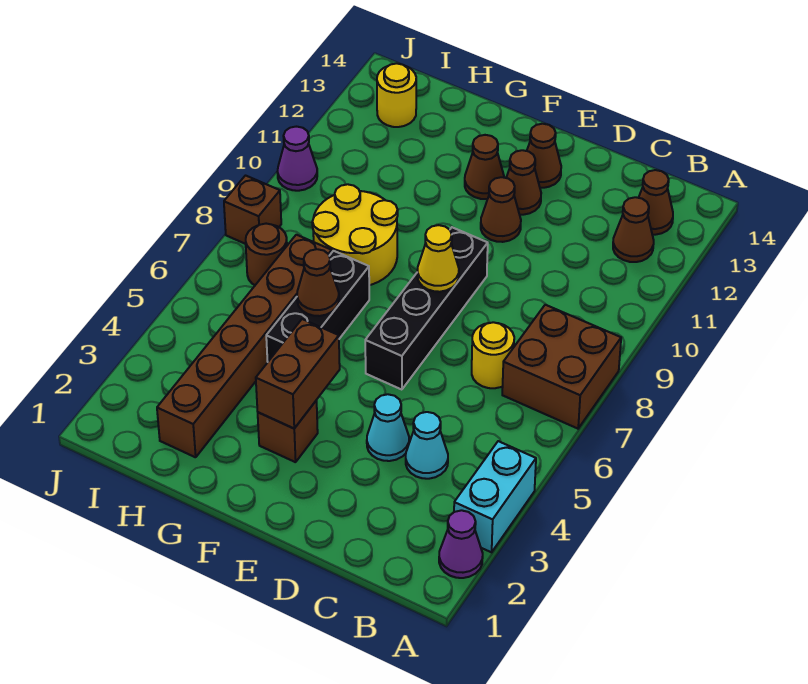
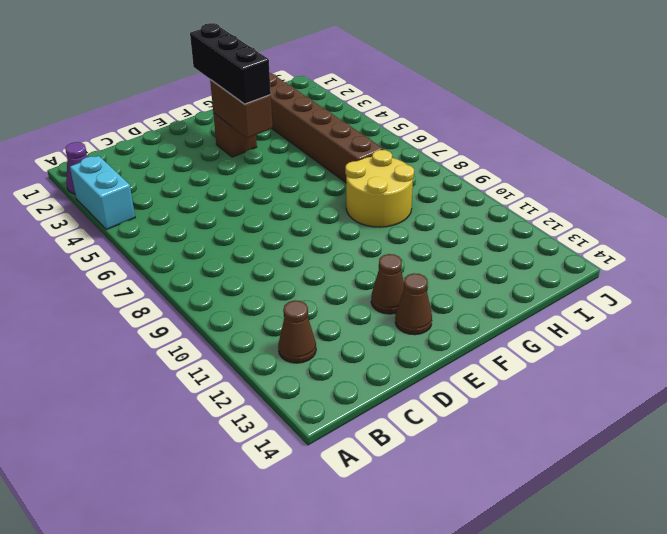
black 1x3 brick [190,23,271,104] -> black 1x3 brick moved to [266,251,369,361]
none -> brown 2x2 brick [502,305,621,429]
none -> brown 1x1 cone [639,170,673,235]
none -> cyan 1x1 cone [406,412,448,479]

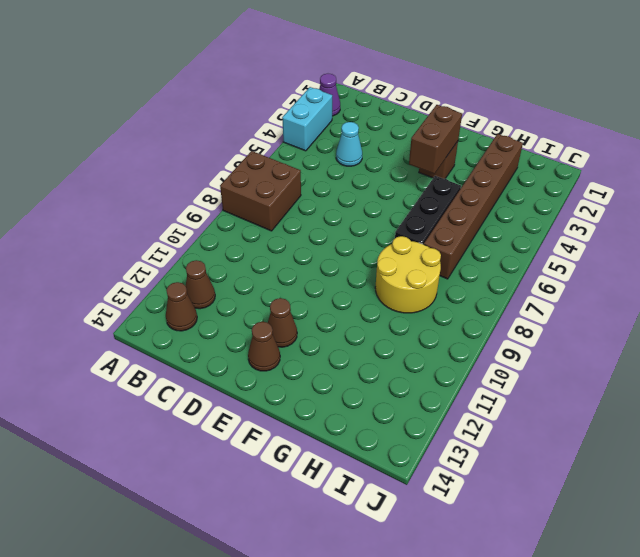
none -> yellow 1x1 round brick [472,322,514,388]
none -> cyan 1x1 cone [367,394,409,461]
none -> black 1x4 brick [365,227,488,390]

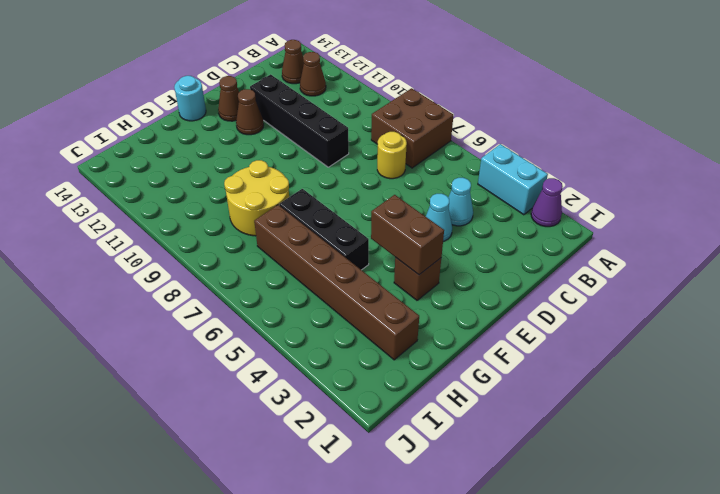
black 1x4 brick [250,74,349,167] -> black 1x4 brick moved to [365,227,488,390]
cyan 1x1 round brick [174,76,206,121] -> none
none -> brown 1x1 cone [481,177,521,242]
none -> brown 1x1 cone [465,135,504,199]
none -> brown 1x1 round brick [246,224,287,285]

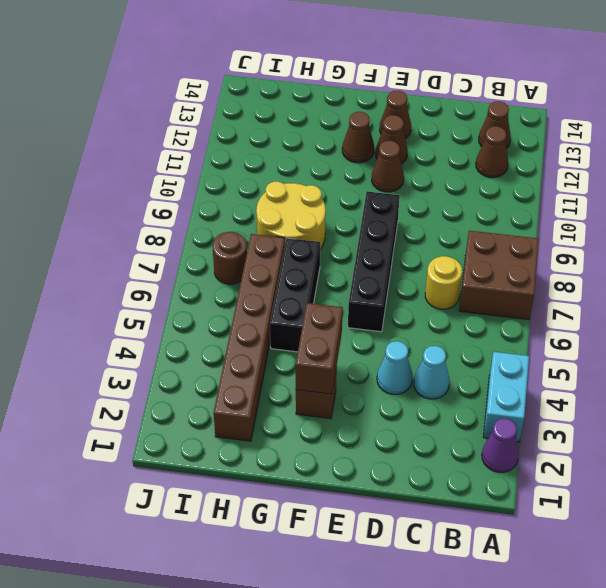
none -> yellow 1x1 round brick [377,63,416,127]
none -> brown 1x1 brick [224,176,281,244]
none -> purple 1x1 cone [277,127,317,191]

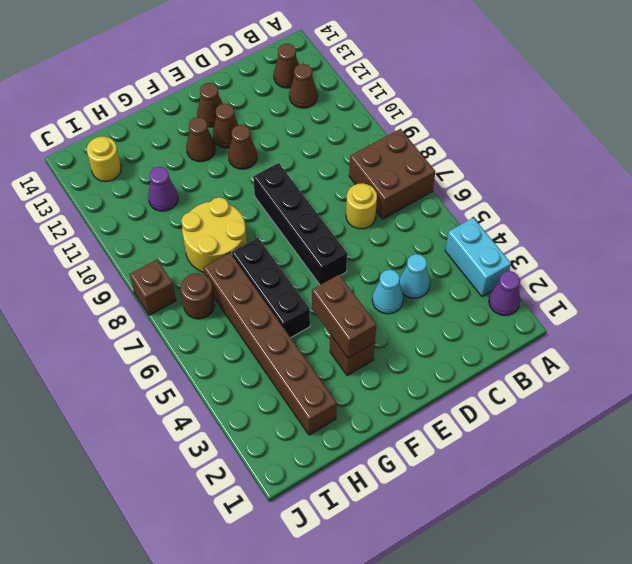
purple 1x1 cone [148,167,178,211] -> purple 1x1 cone moved to [277,127,317,191]
none -> yellow 1x1 cone [417,225,459,292]
none -> brown 1x1 cone [297,249,339,316]

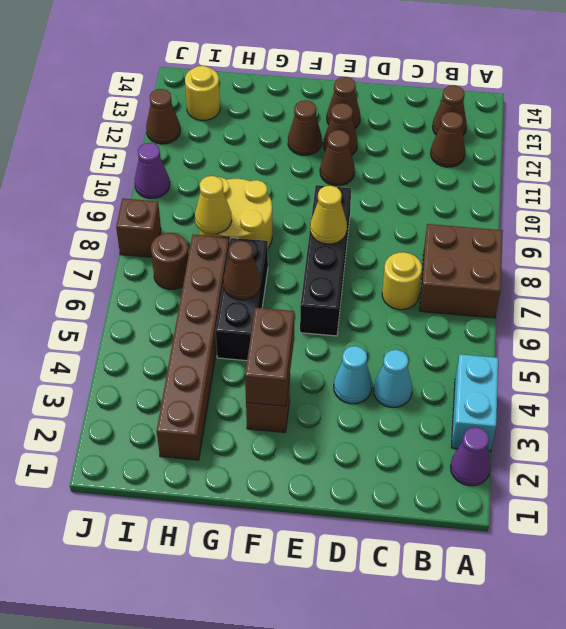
yellow 1x1 cone [195,176,232,234] -> none
brown 1x1 cone [146,89,180,144] -> none

